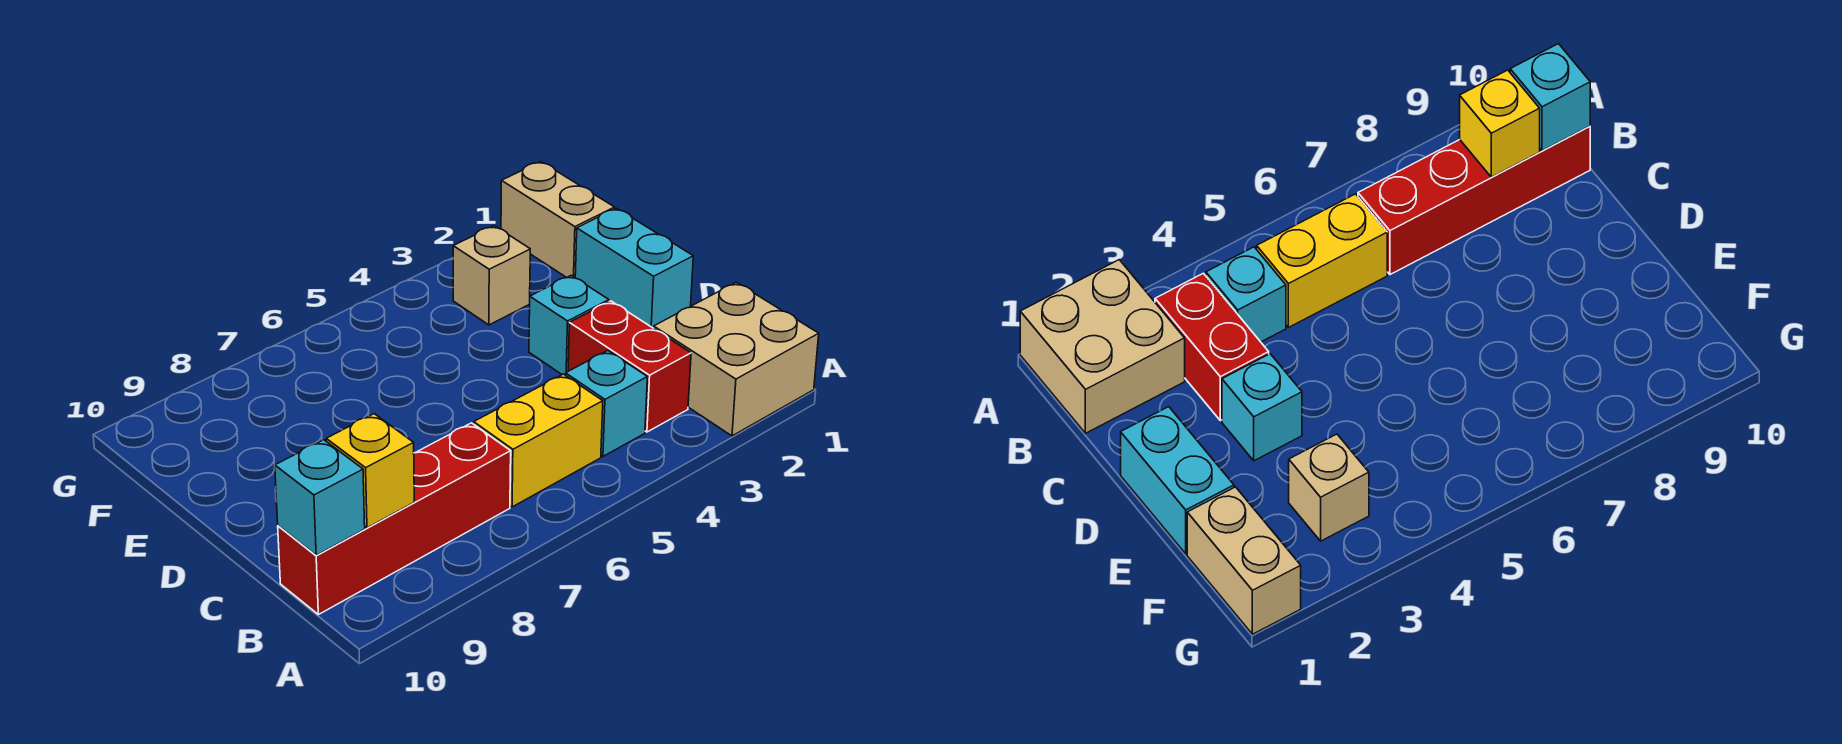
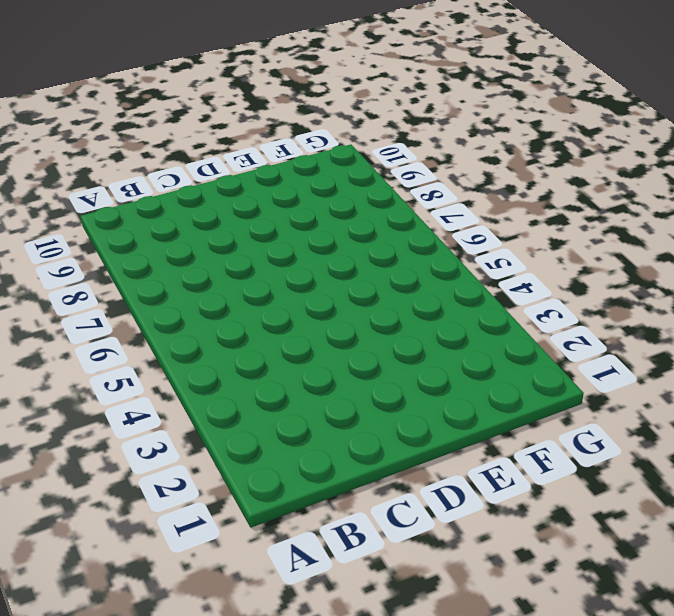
none -> tan 2x2 brick [654,282,819,436]
none -> red 1x2 brick [568,301,691,432]

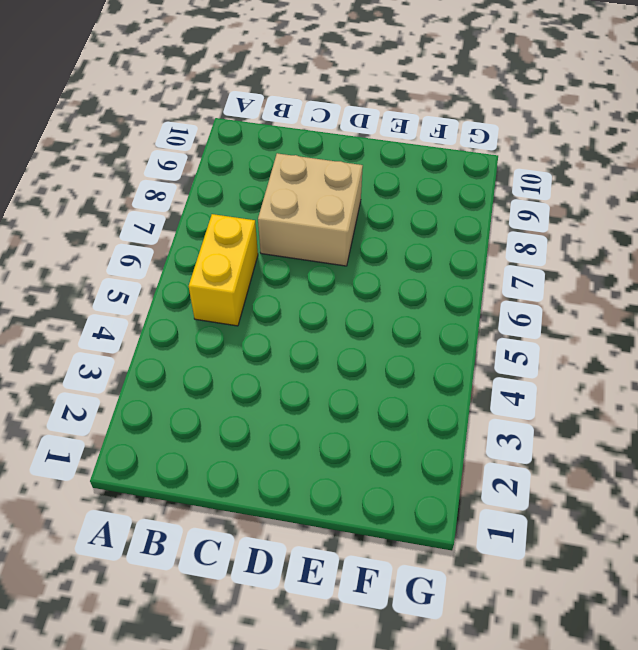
tan 2x2 brick [258,153,363,266] -> tan 2x2 brick moved to [654,282,819,436]
none -> red 1x2 brick [568,301,691,432]
none -> cyan 1x1 brick [566,351,647,456]

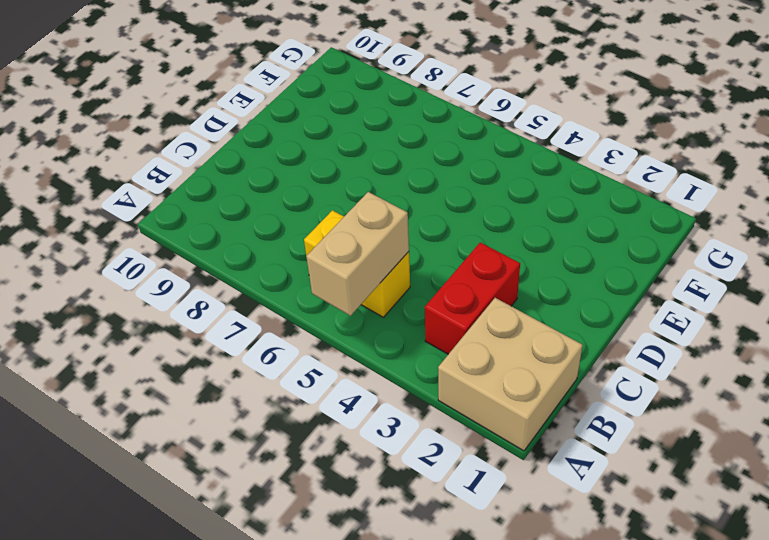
tan 1x2 brick [306,192,409,316] -> tan 1x2 brick moved to [501,162,615,278]
none -> cyan 1x1 brick [566,351,647,456]
none -> red 1x4 brick [278,423,511,615]

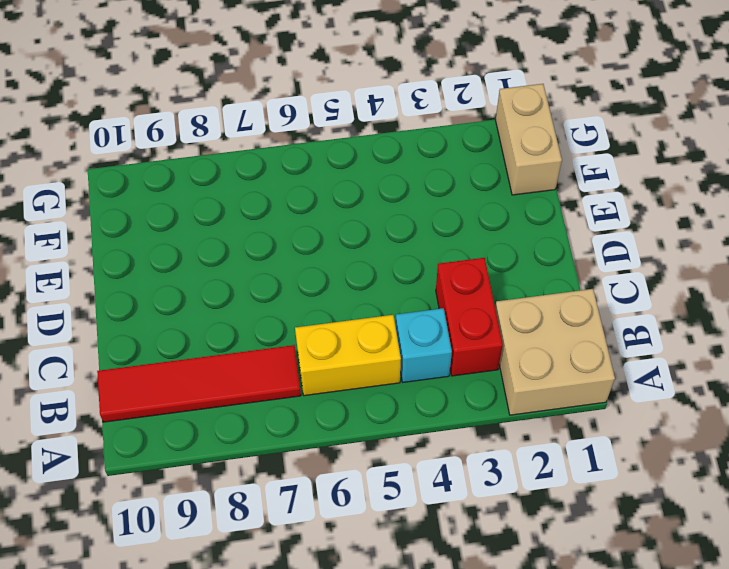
red 1x4 tile [97,345,301,422] -> red 1x4 brick [278,423,511,615]
none -> cyan 1x2 brick [575,208,693,328]
none -> cyan 1x1 brick [529,275,609,375]

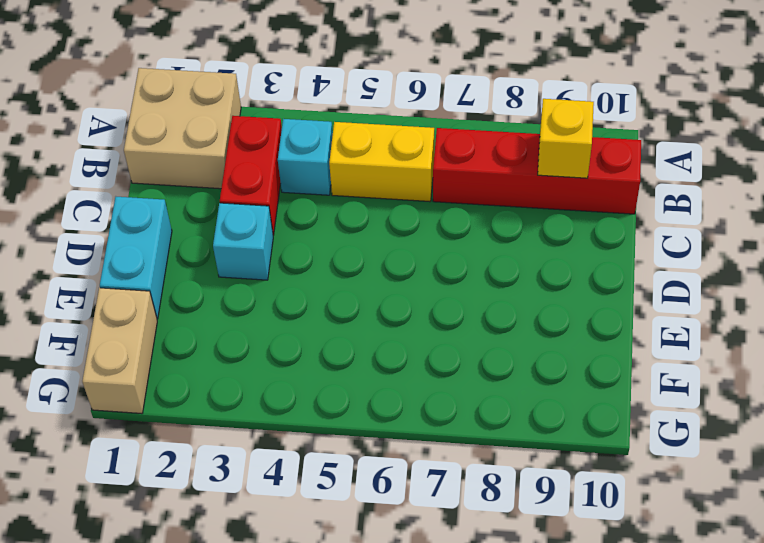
none -> tan 1x1 brick [453,226,530,325]
none -> cyan 1x1 brick [275,440,365,555]

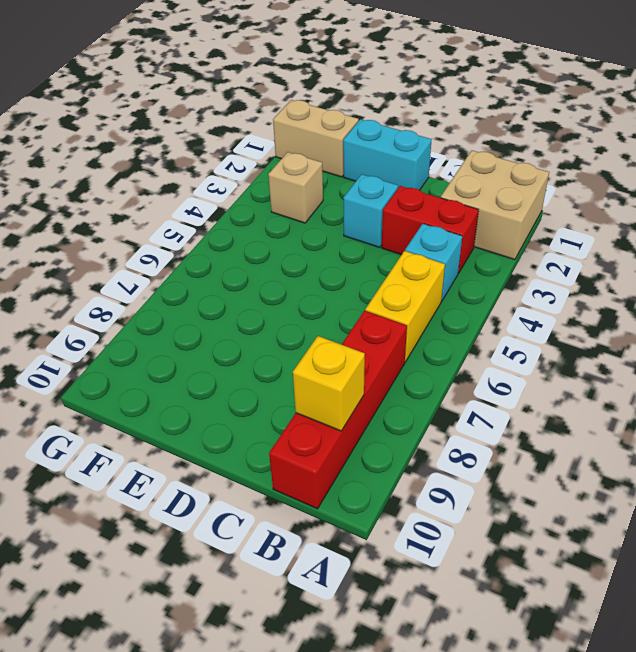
none -> cyan 1x1 brick [275,440,365,555]

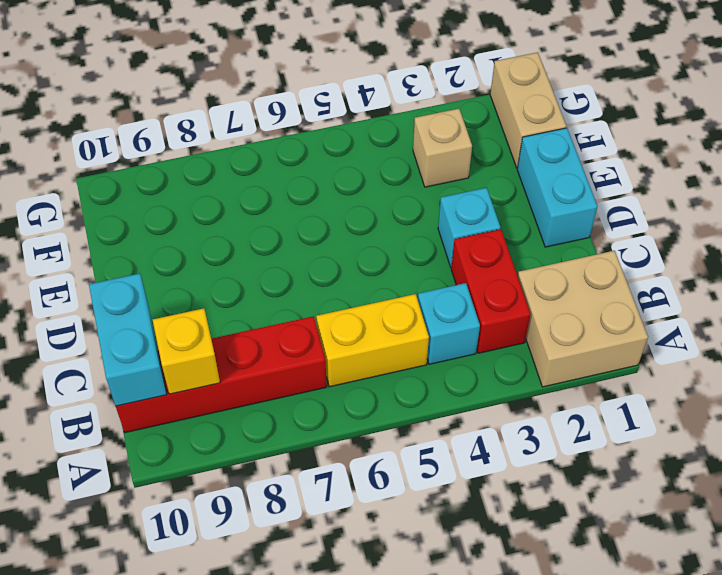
cyan 1x2 brick [89,274,167,406] -> cyan 1x1 brick [275,440,365,555]

